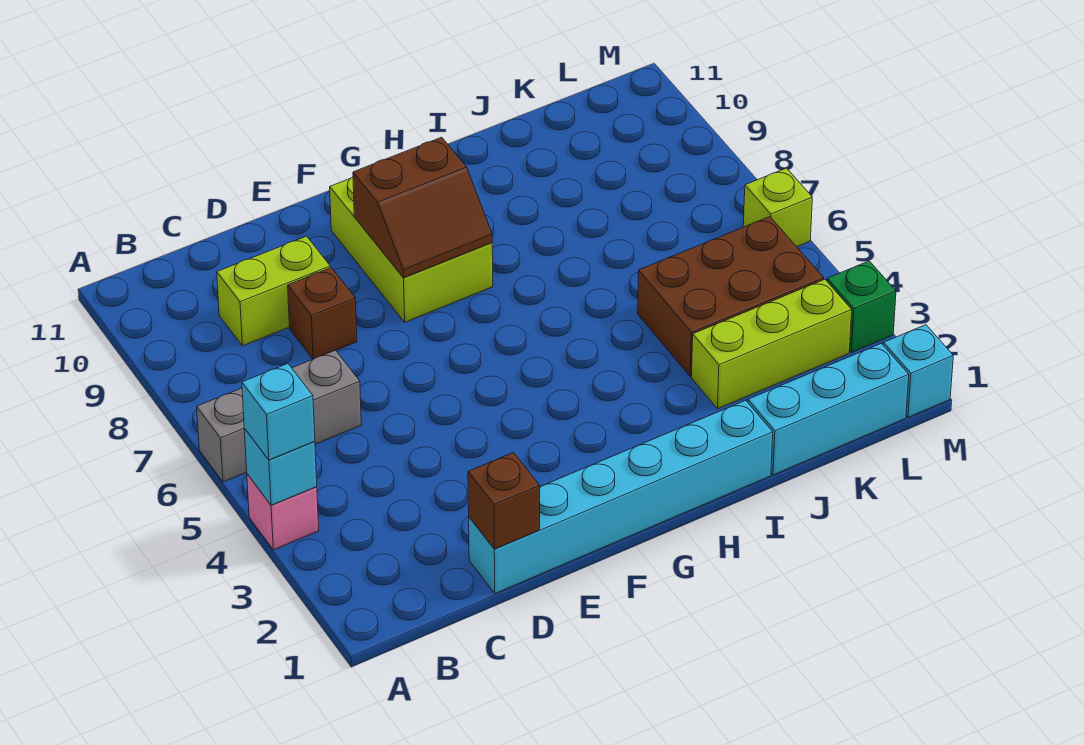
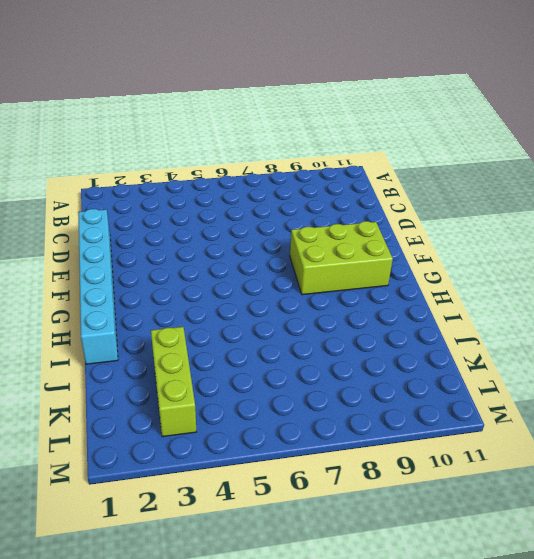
none -> pink 1x1 brick [247,474,319,550]
none -> grey 1x3 brick [197,350,361,482]
none -> lime 1x2 brick [217,236,330,346]

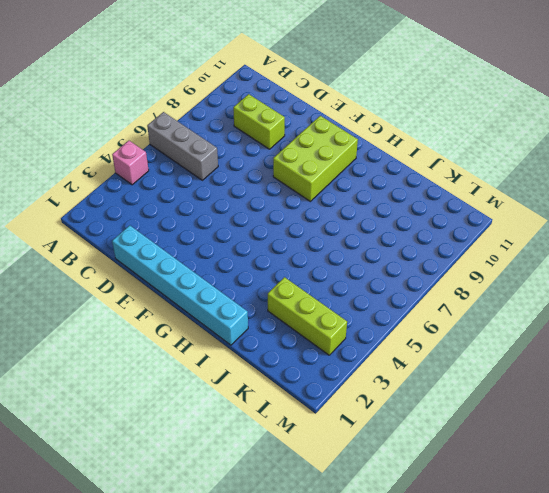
none -> brown 1x1 brick [288,268,357,359]
none -> cyan 1x3 brick [748,343,909,475]
none -> brown 2x3 brick [638,217,824,376]

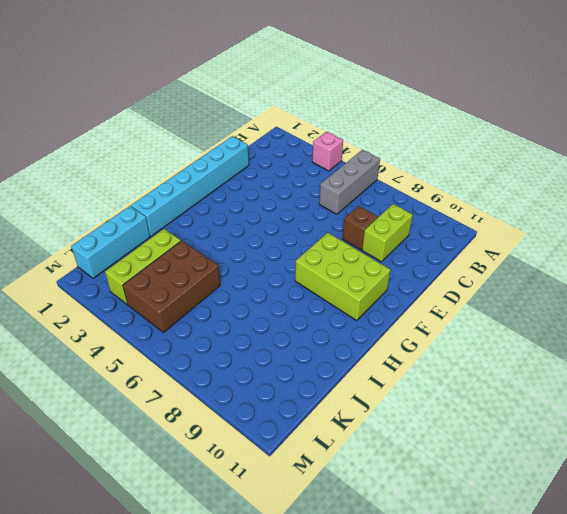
none -> cyan 1x1 brick [883,325,953,417]
none -> green 1x1 brick [827,261,896,353]
none -> lime 1x1 brick [743,168,812,247]

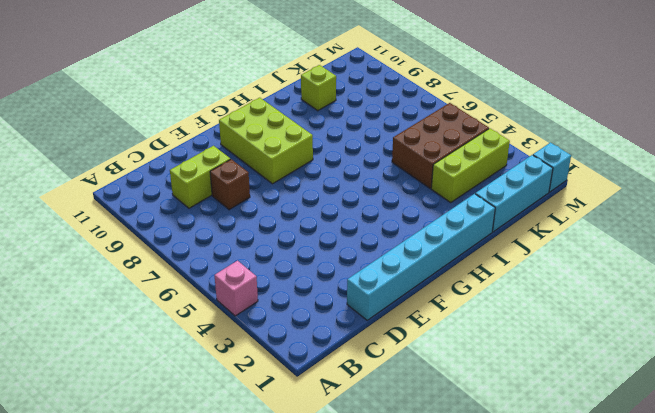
lime 1x1 brick [301,65,336,111] -> lime 1x1 brick moved to [743,168,812,247]
none -> grey 1x3 brick [197,350,361,482]
none -> green 1x1 brick [827,261,896,353]
none -> cyan 1x1 brick [244,428,317,506]

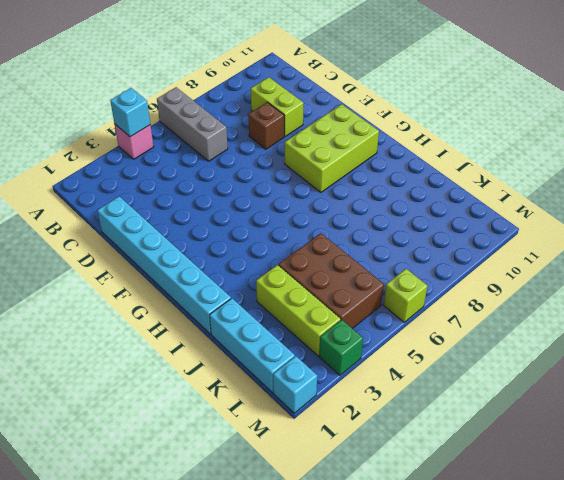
none -> brown 1x1 brick [468,453,540,549]
none -> brown 2x2 slope [353,137,492,278]
none -> cyan 1x1 brick [242,364,315,460]

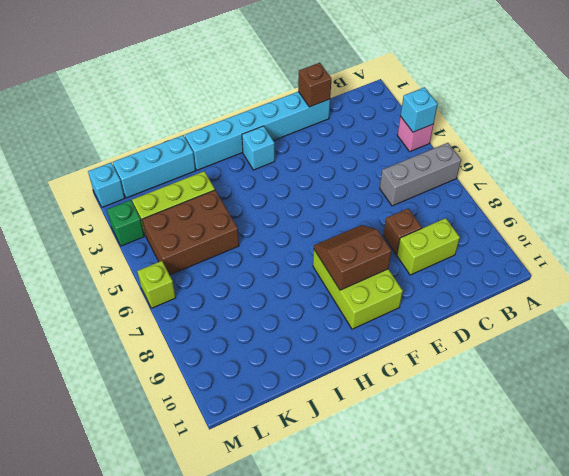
cyan 1x1 brick [242,126,275,170] -> cyan 1x1 brick moved to [242,364,315,460]

